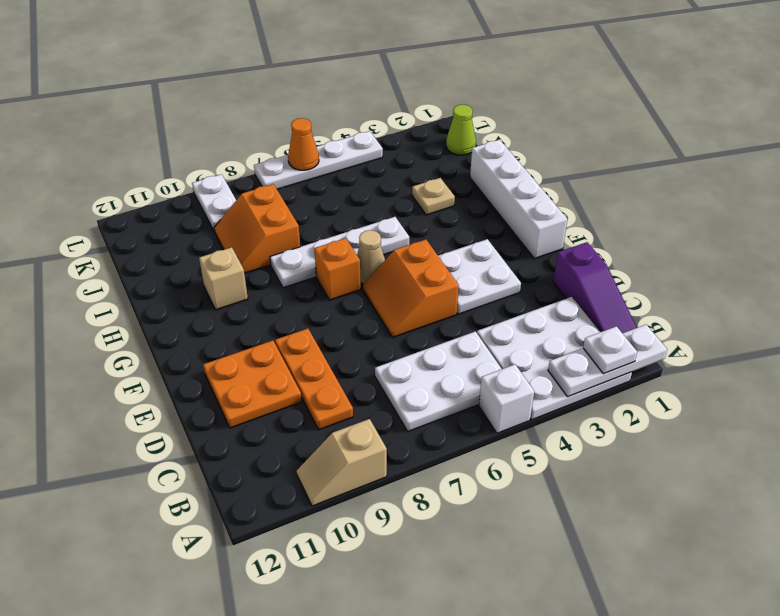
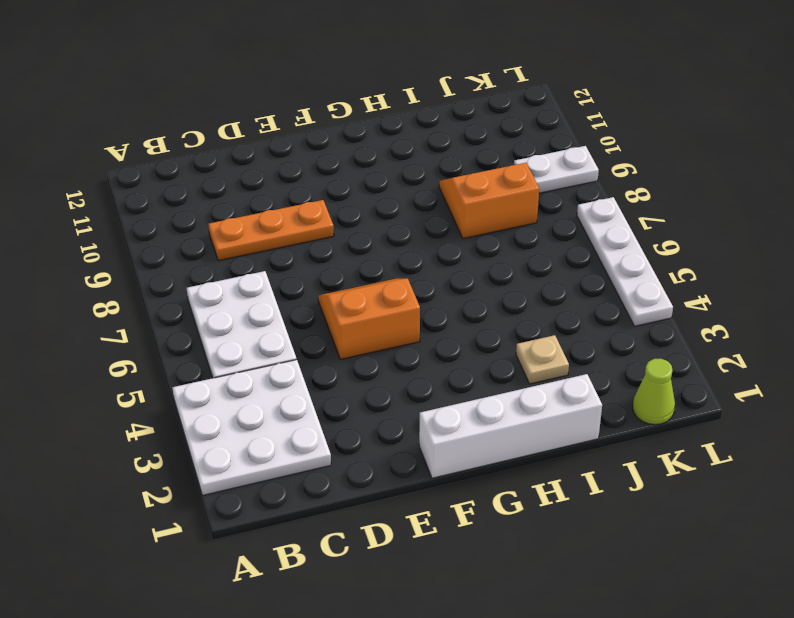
none -> white 1x1 brick [479,364,534,433]
none -> tan 1x2 slope [297,419,387,506]
none -> purple 1x3 slope [553,242,637,333]

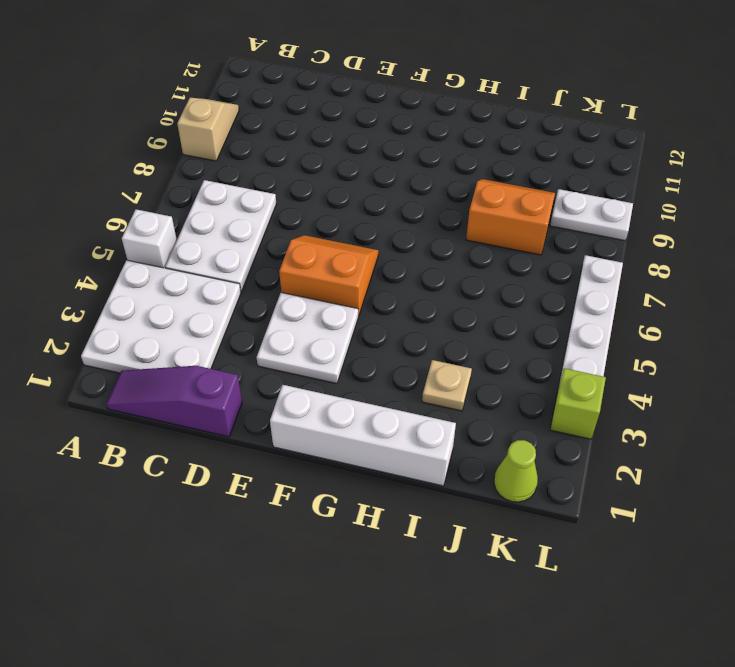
lime 1x1 brick [550,368,606,439] -> none
none -> orange 1x3 plate [275,329,353,430]
none -> orange 2x2 plate [203,341,302,428]
none -> tan 1x1 cone [357,230,385,284]

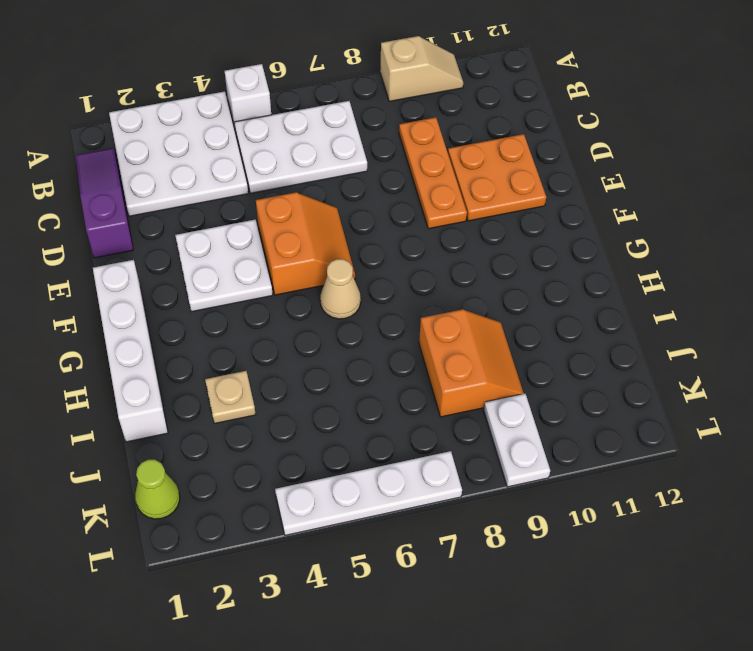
none -> orange 1x1 brick [314,238,361,300]
none -> white 1x4 plate [270,217,409,288]
none -> tan 1x1 brick [199,247,248,310]

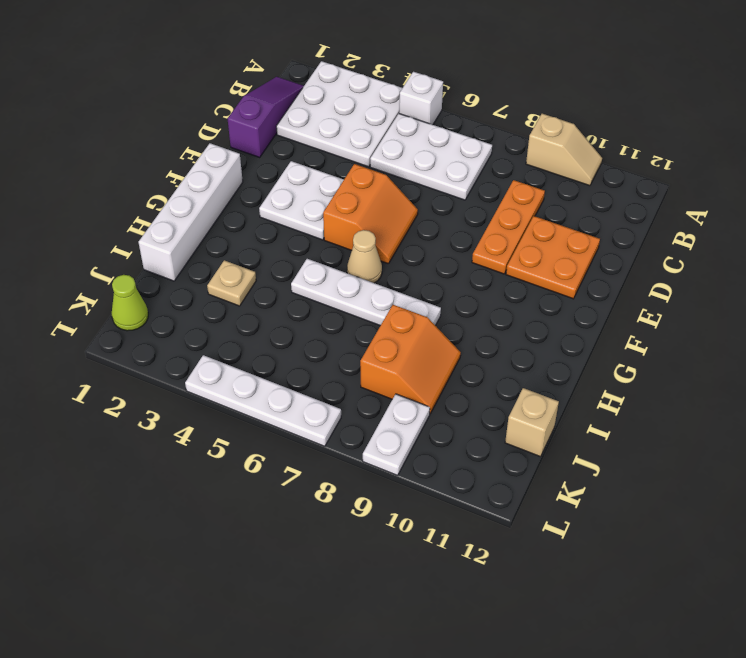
tan 1x1 brick [505,388,559,457] -> tan 1x1 brick moved to [199,247,248,310]
none -> orange 1x1 brick [314,238,361,300]
none -> white 1x3 plate [548,325,667,397]
none -> orange 1x1 cone [288,118,319,170]

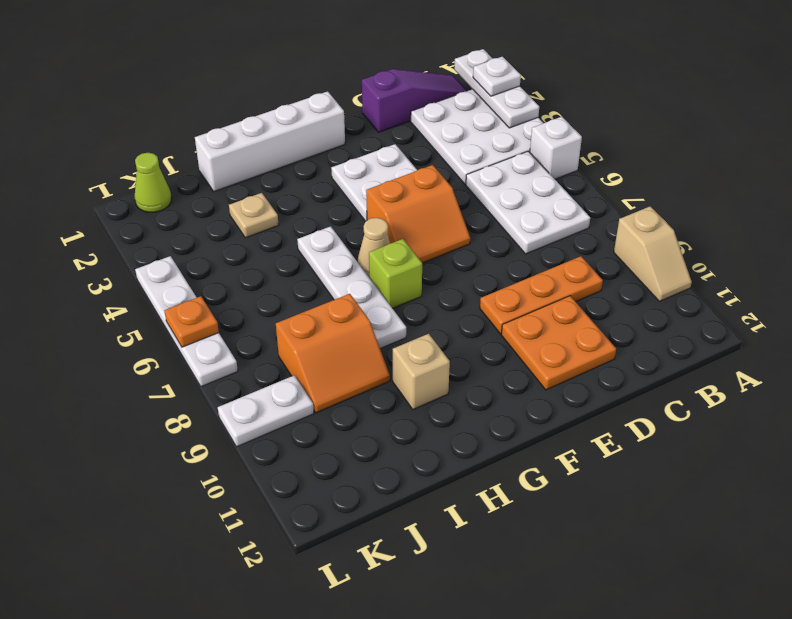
lime 1x1 brick [369,239,422,308] -> orange 1x1 brick [314,238,361,300]
orange 1x1 plate [164,296,219,347] -> orange 1x1 cone [288,118,319,170]

